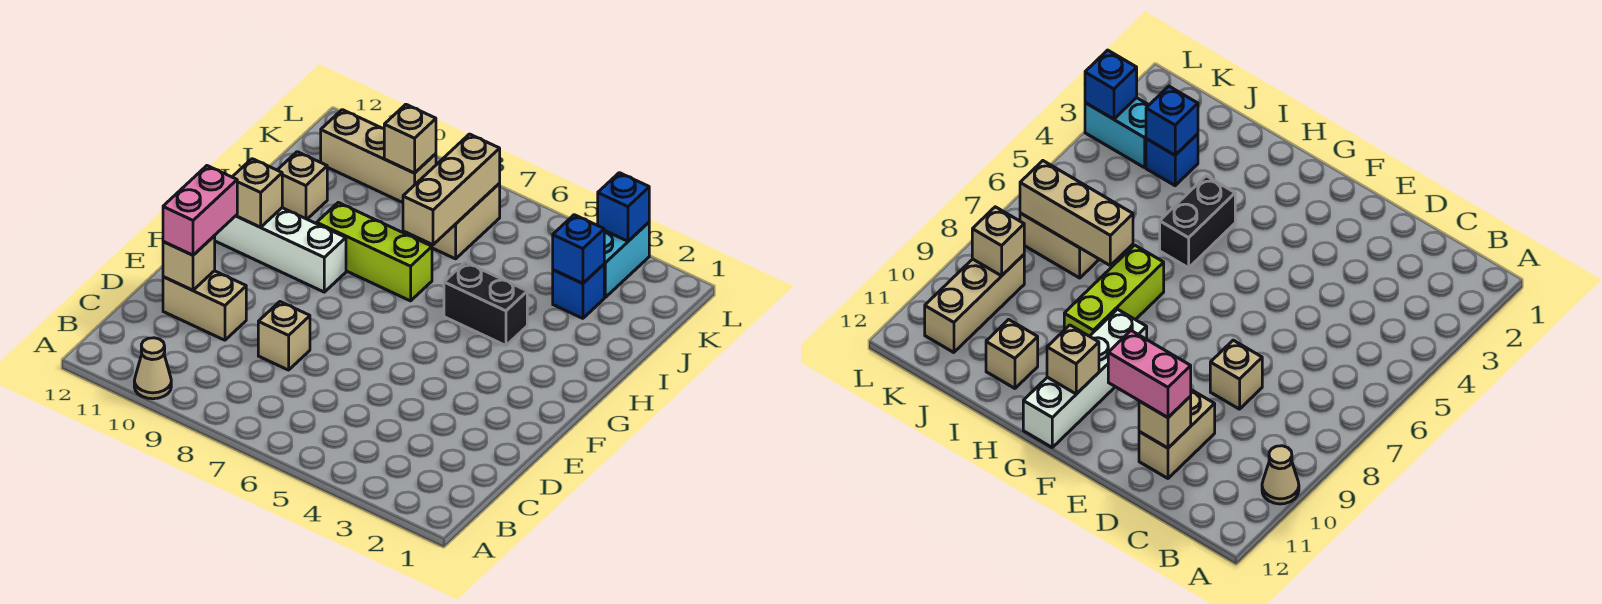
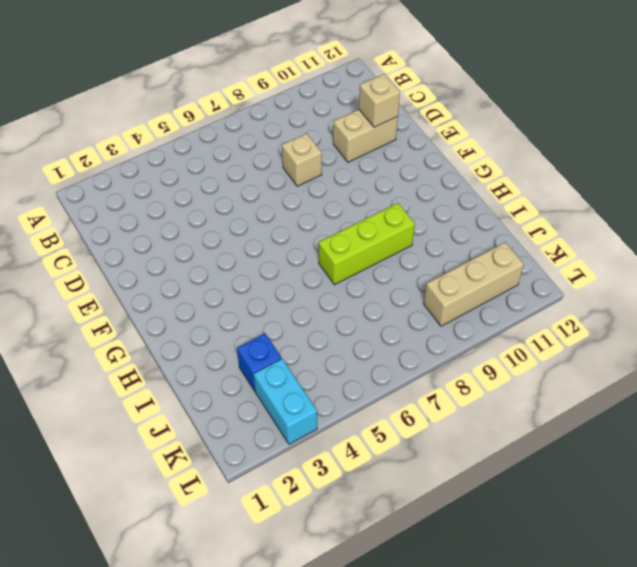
none -> tan 1x1 cone [134,338,171,399]
none -> white 1x4 brick [214,208,346,292]
none -> black 1x2 brick [444,262,527,346]

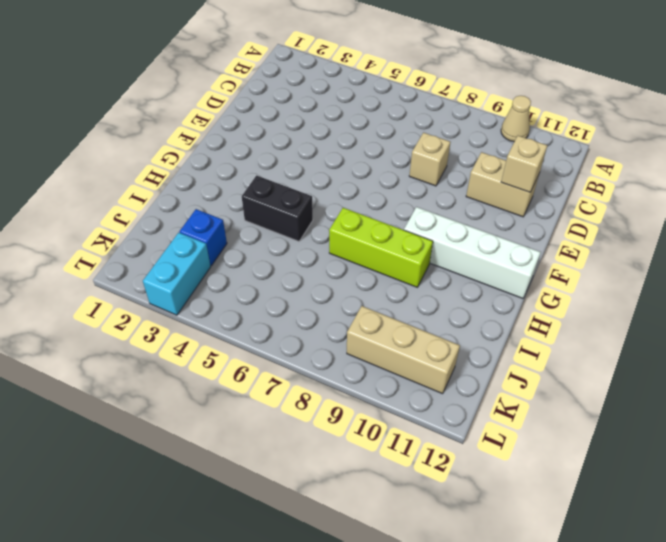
none -> tan 1x1 brick [278,152,327,219]
none -> tan 1x2 brick [425,184,500,259]
none -> tan 1x1 brick [233,159,282,227]

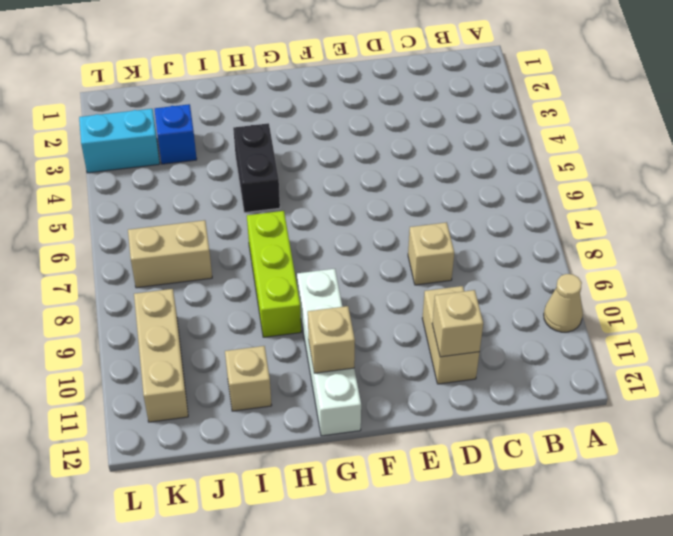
none -> tan 1x3 brick [403,134,500,245]
none -> blue 1x1 brick [553,215,604,283]
none -> tan 1x1 brick [384,104,436,173]

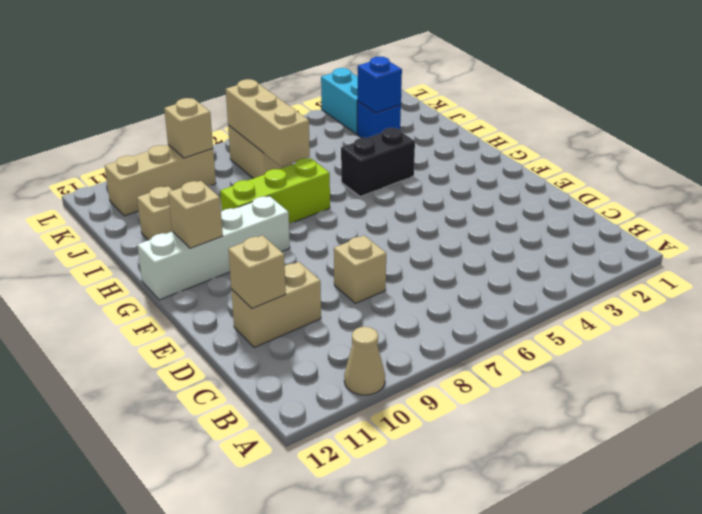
none -> blue 1x1 brick [598,173,649,241]
none -> pink 1x2 brick [163,166,237,255]

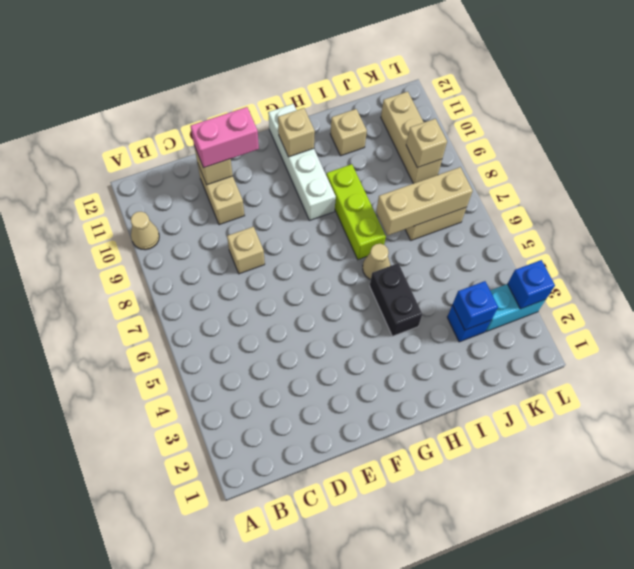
tan 1x1 cone [363,244,391,280] -> none

